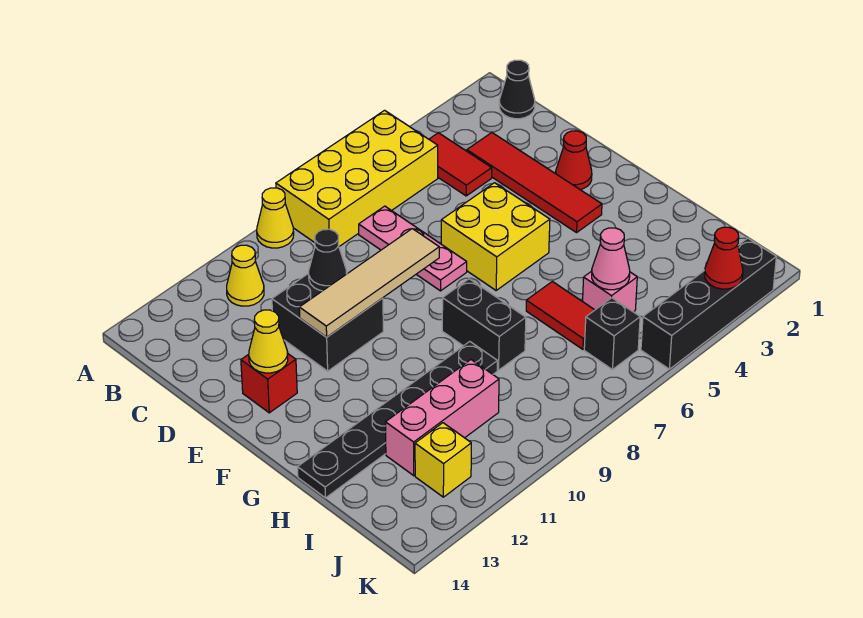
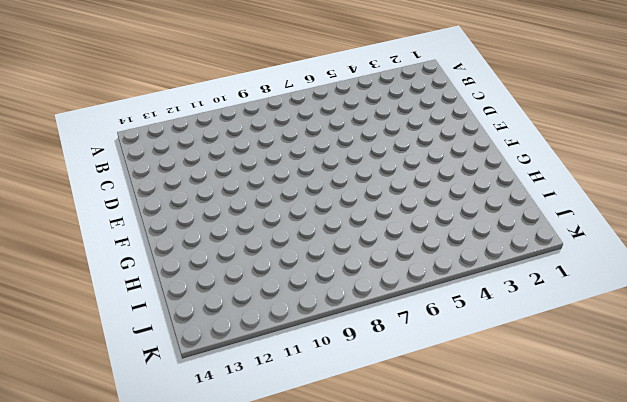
none -> yellow 2x4 brick [276,110,438,246]
none -> yellow 1x1 cone [257,188,294,248]
none -> black 1x1 cone [499,60,535,119]

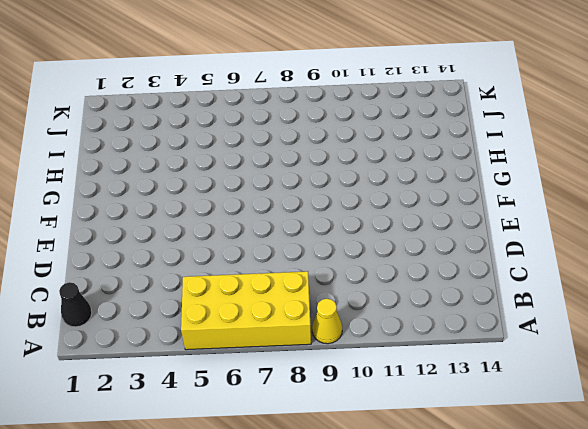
none -> red 1x2 tile [429,133,492,196]
none -> yellow 1x1 cone [227,245,264,306]
none -> red 1x4 tile [467,133,602,233]

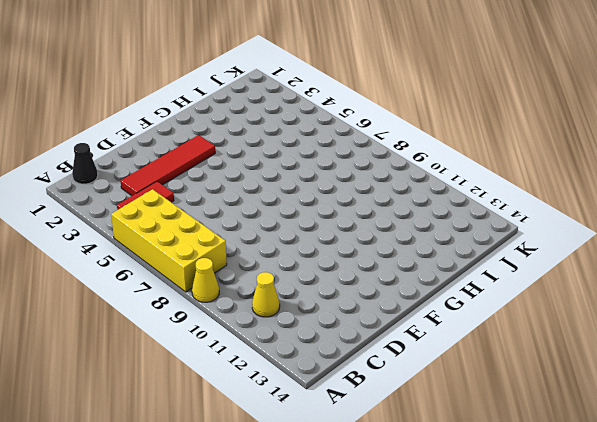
none -> pink 1x3 plate [359,206,467,291]
none -> black 2x2 brick [272,273,383,371]
none -> red 1x1 cone [556,131,592,189]

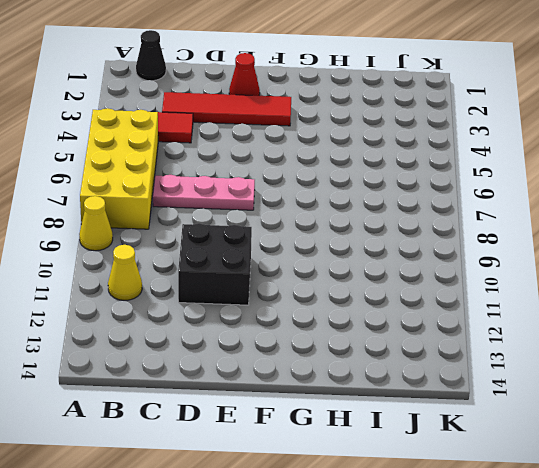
none -> yellow 2x2 brick [441,183,550,290]
none -> red 1x1 brick [241,354,297,413]
none -> black 1x2 brick [442,279,526,370]

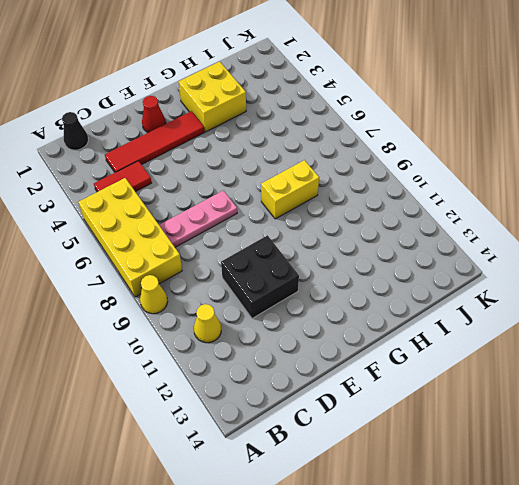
yellow 2x2 brick [178,61,246,132] -> yellow 2x2 brick moved to [441,183,550,290]
yellow 1x2 brick [261,160,319,219] -> black 1x2 brick [442,279,526,370]
none -> red 1x1 brick [241,354,297,413]
none -> red 1x2 tile [526,281,594,349]
none -> black 1x6 plate [298,342,497,498]

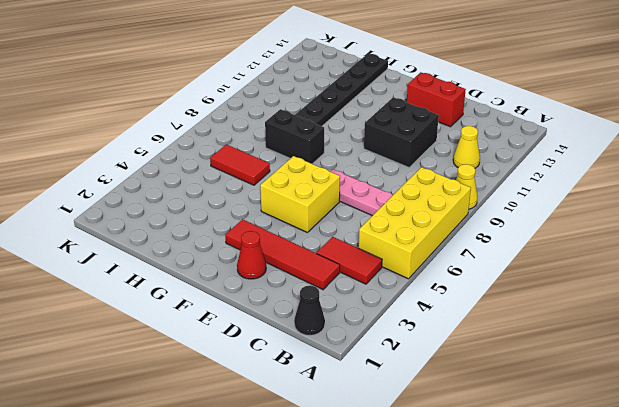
red 1x2 brick [407,72,466,127] -> red 1x1 brick [241,354,297,413]
none -> pink 1x1 brick [583,271,637,312]
none -> pink 1x3 brick [385,360,499,476]
none -> black 1x1 brick [584,298,640,370]

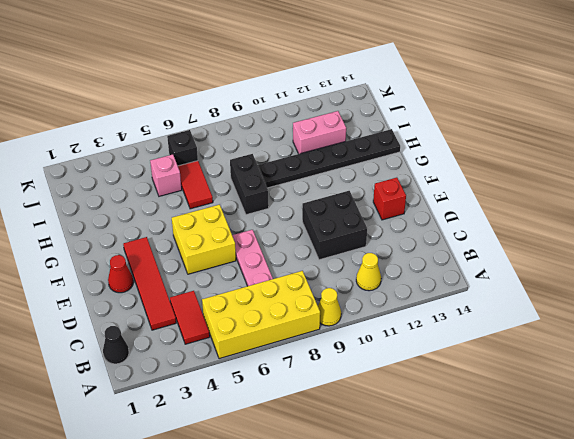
pink 1x2 brick [293,111,346,154] -> pink 1x3 brick [385,360,499,476]
none -> yellow 1x1 brick [415,423,471,497]
none -> black 1x4 brick [641,238,776,369]
none -> black 1x1 cone [309,229,347,291]

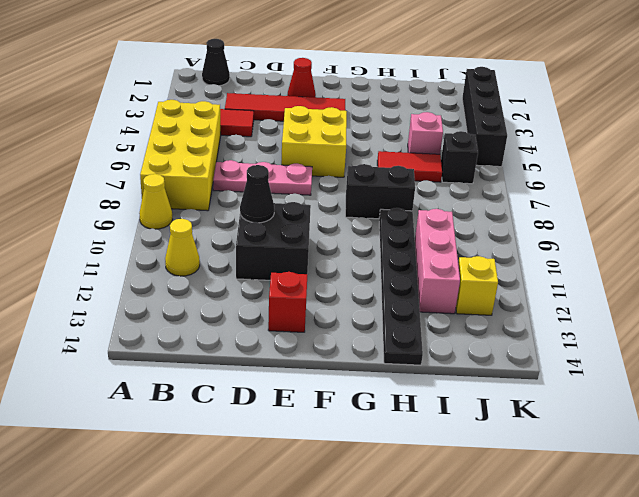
none -> tan 1x4 tile [299,229,439,337]
none -> yellow 1x1 cone [249,310,288,373]
none -> pink 1x1 cone [592,228,630,290]

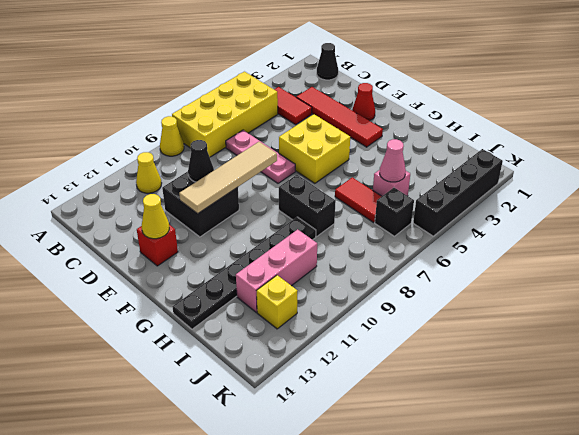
none -> red 1x1 cone [705,227,743,289]

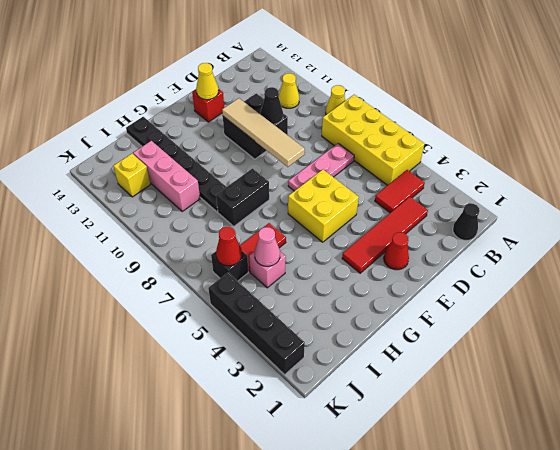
red 1x1 cone [216,227,242,266] -> red 1x1 cone moved to [705,227,743,289]

